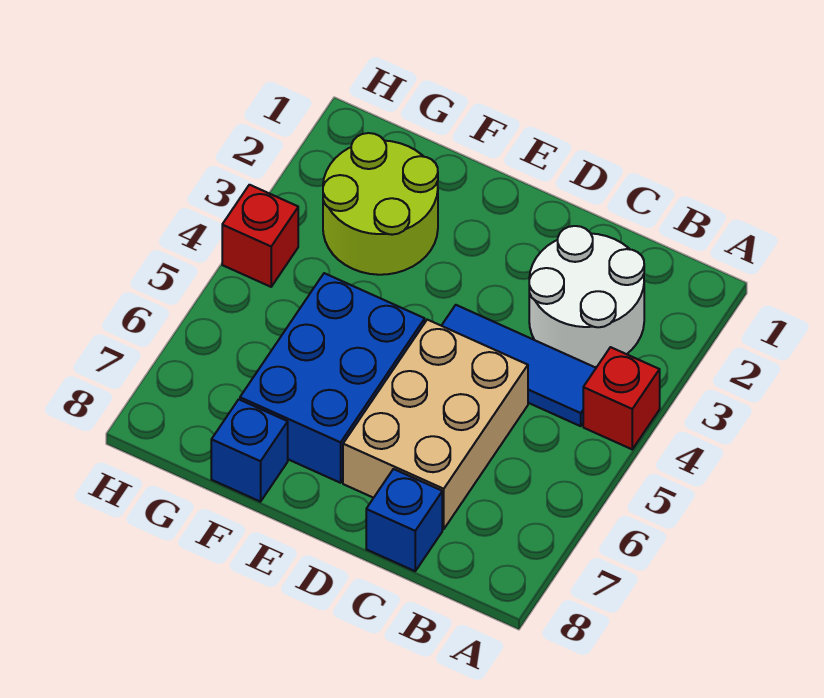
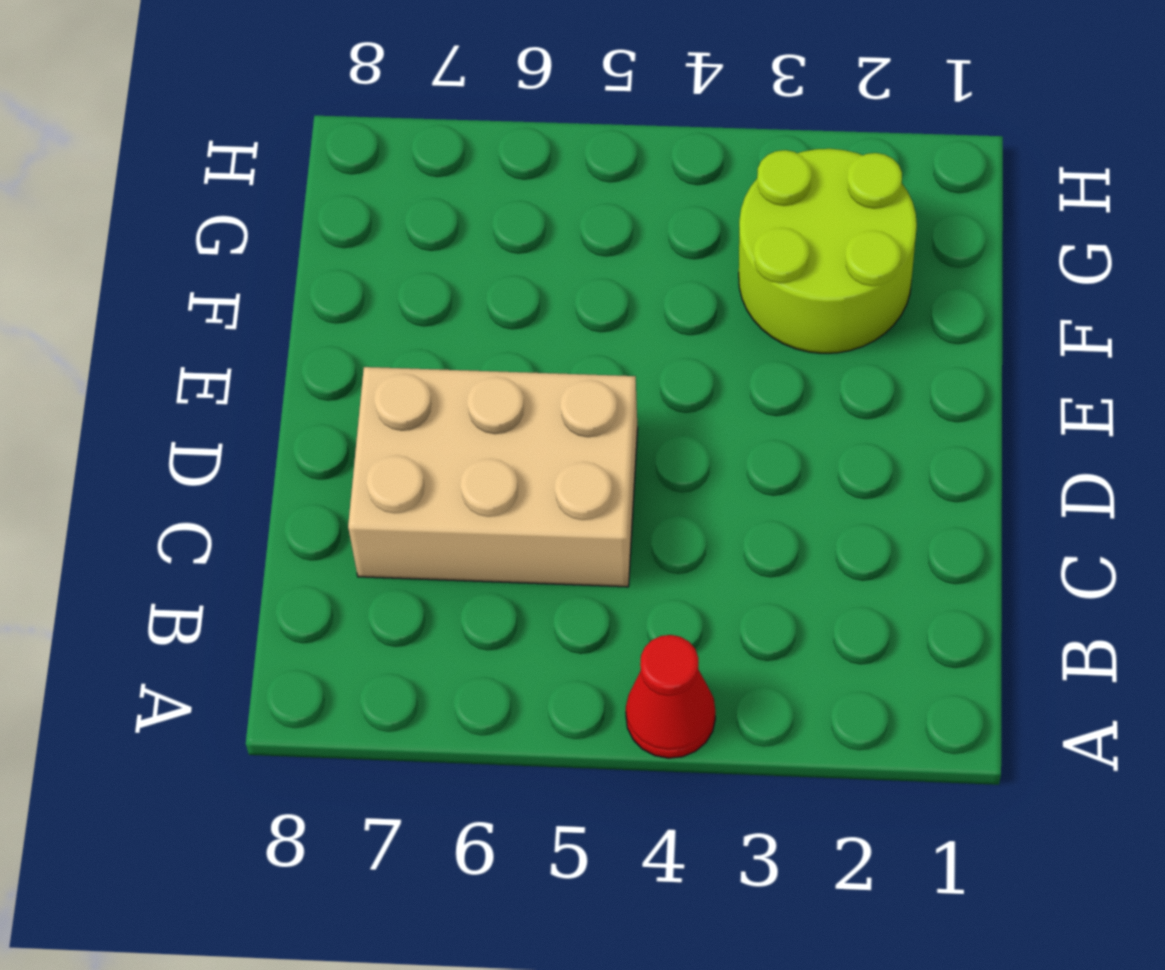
red 1x1 cone [626,635,715,758] -> red 1x1 brick [583,347,660,449]
none -> white 2x2 round brick [529,226,644,367]
none -> blue 1x3 tile [442,305,596,426]

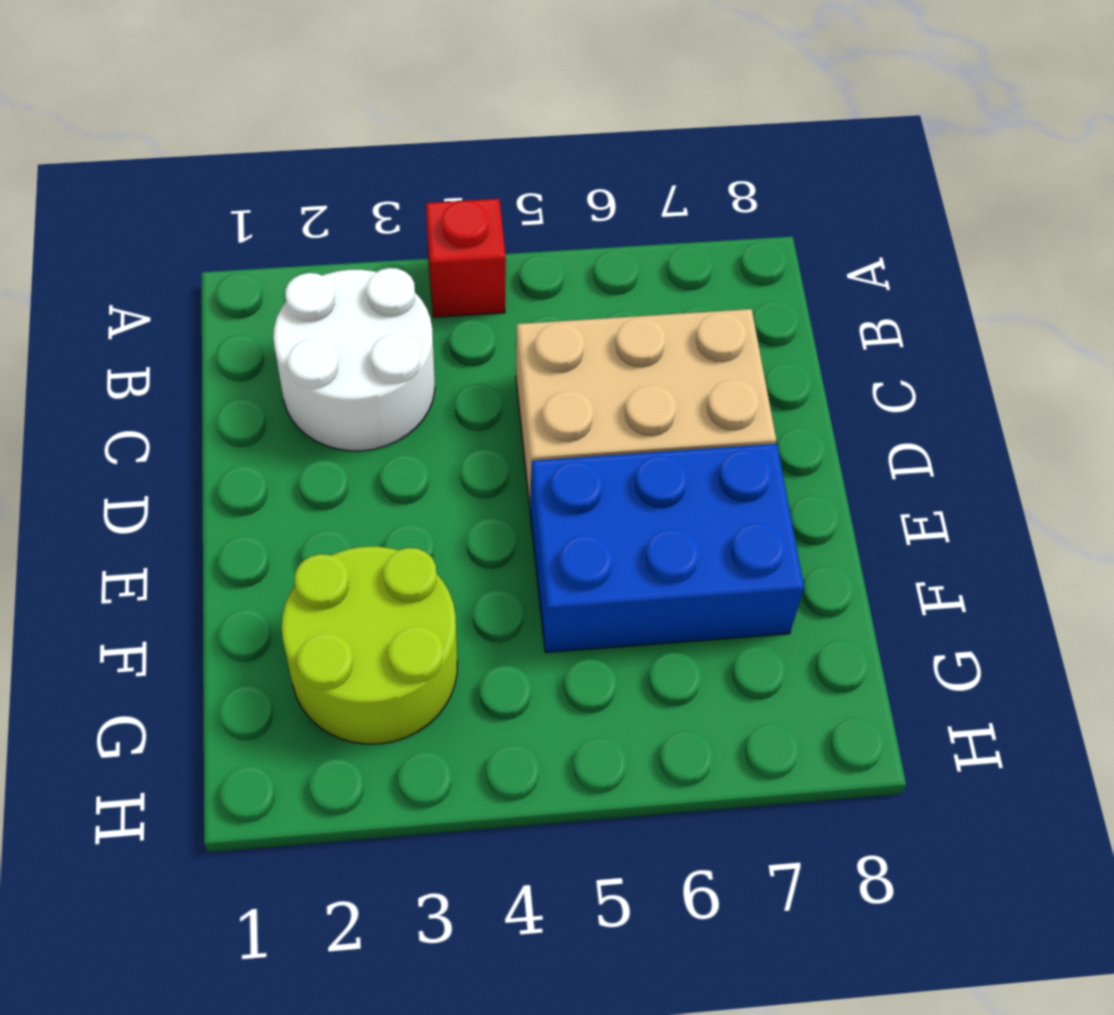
none -> blue 1x3 tile [442,305,596,426]
none -> blue 1x1 brick [366,469,442,571]

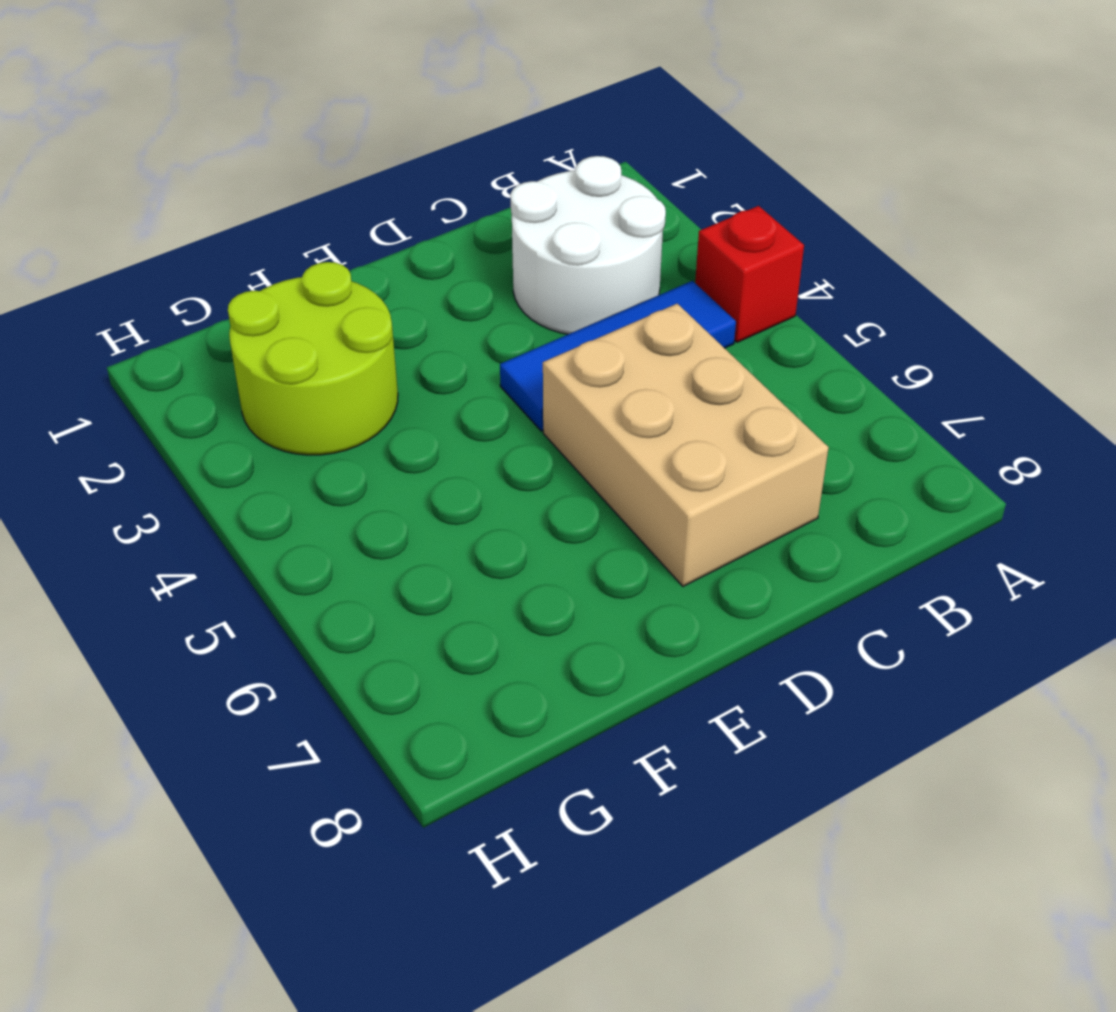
none -> blue 1x1 brick [366,469,442,571]
none -> blue 2x3 brick [240,273,425,483]

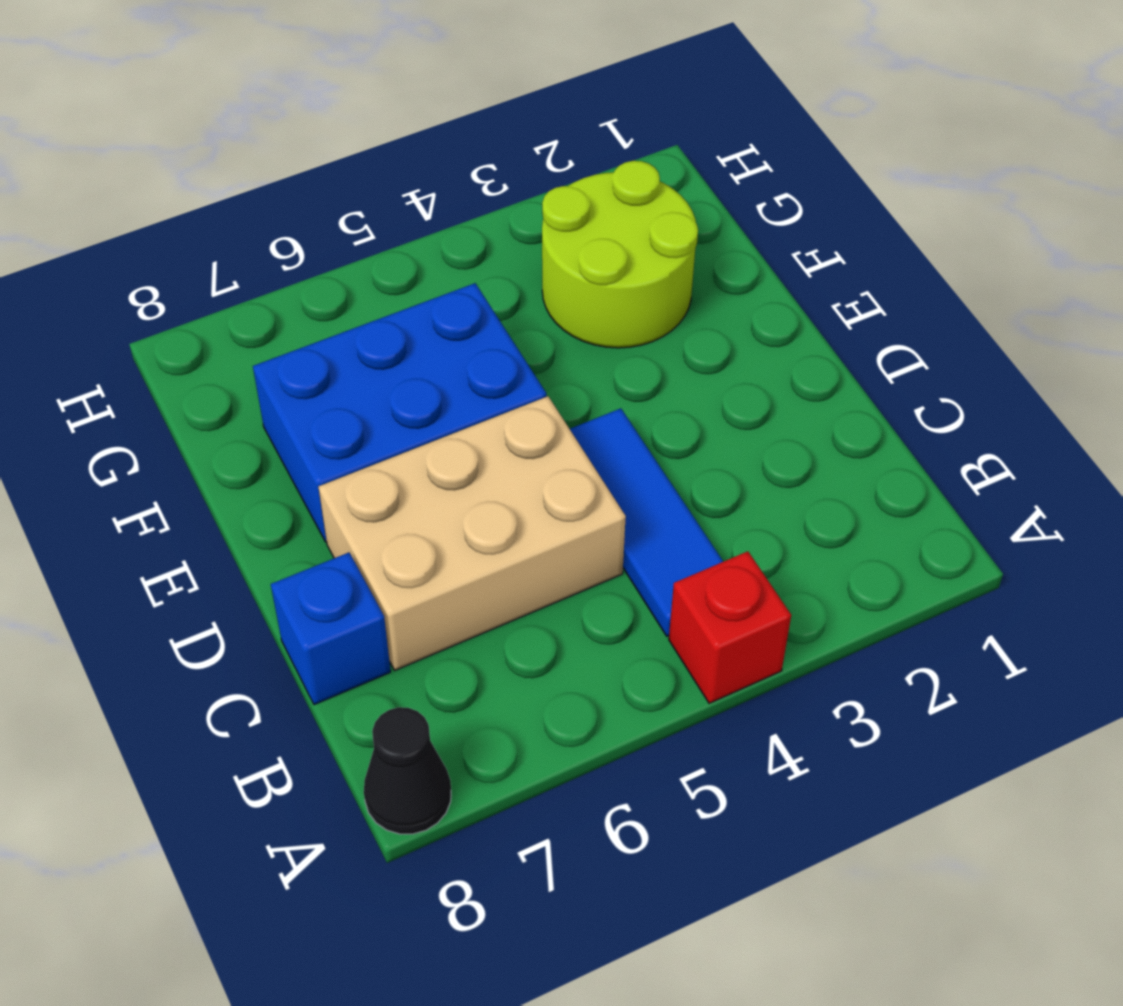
black 1x1 cone [364,707,451,834] -> none
none -> white 2x2 round brick [529,226,644,367]
none -> blue 1x1 brick [211,399,288,502]

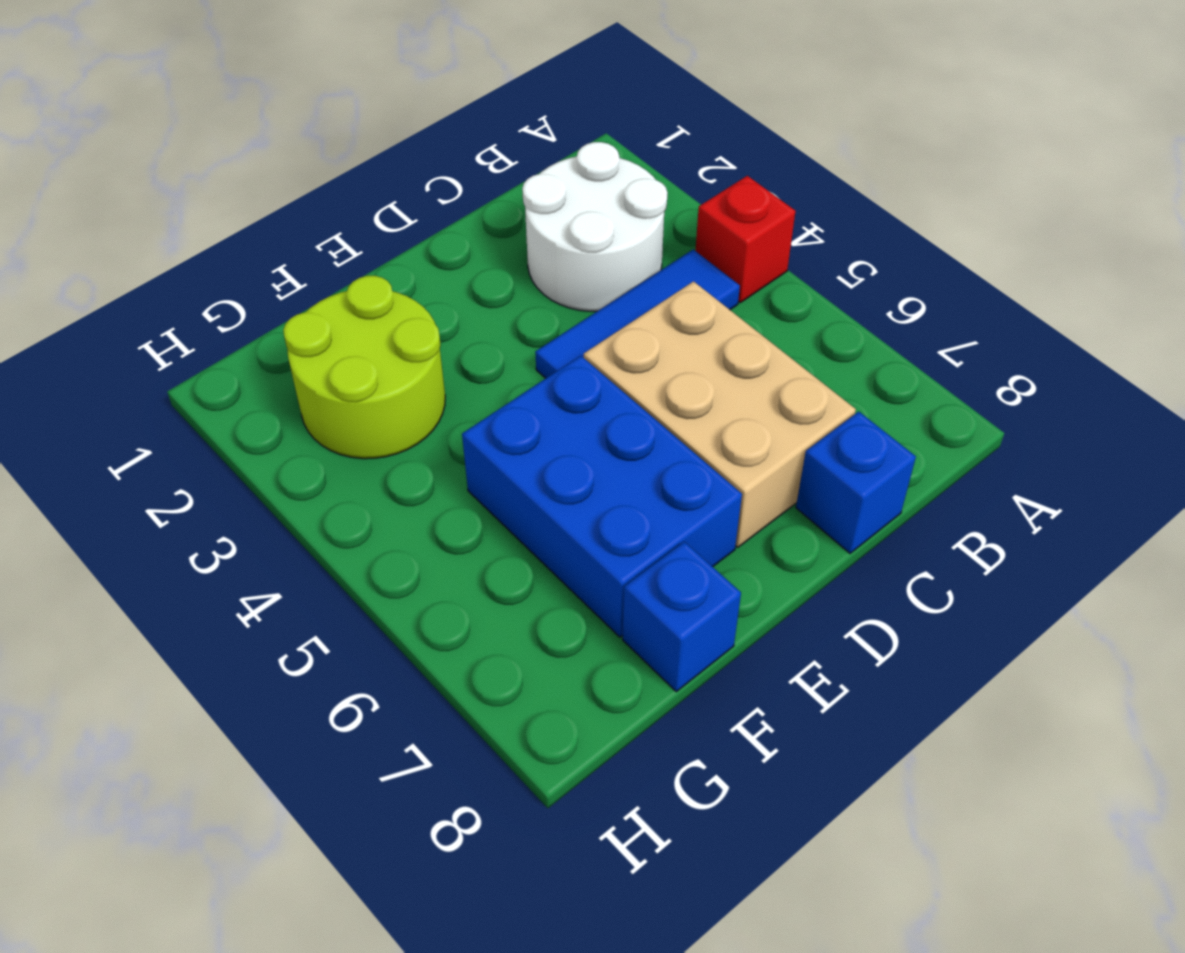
none -> red 1x1 brick [222,185,298,287]

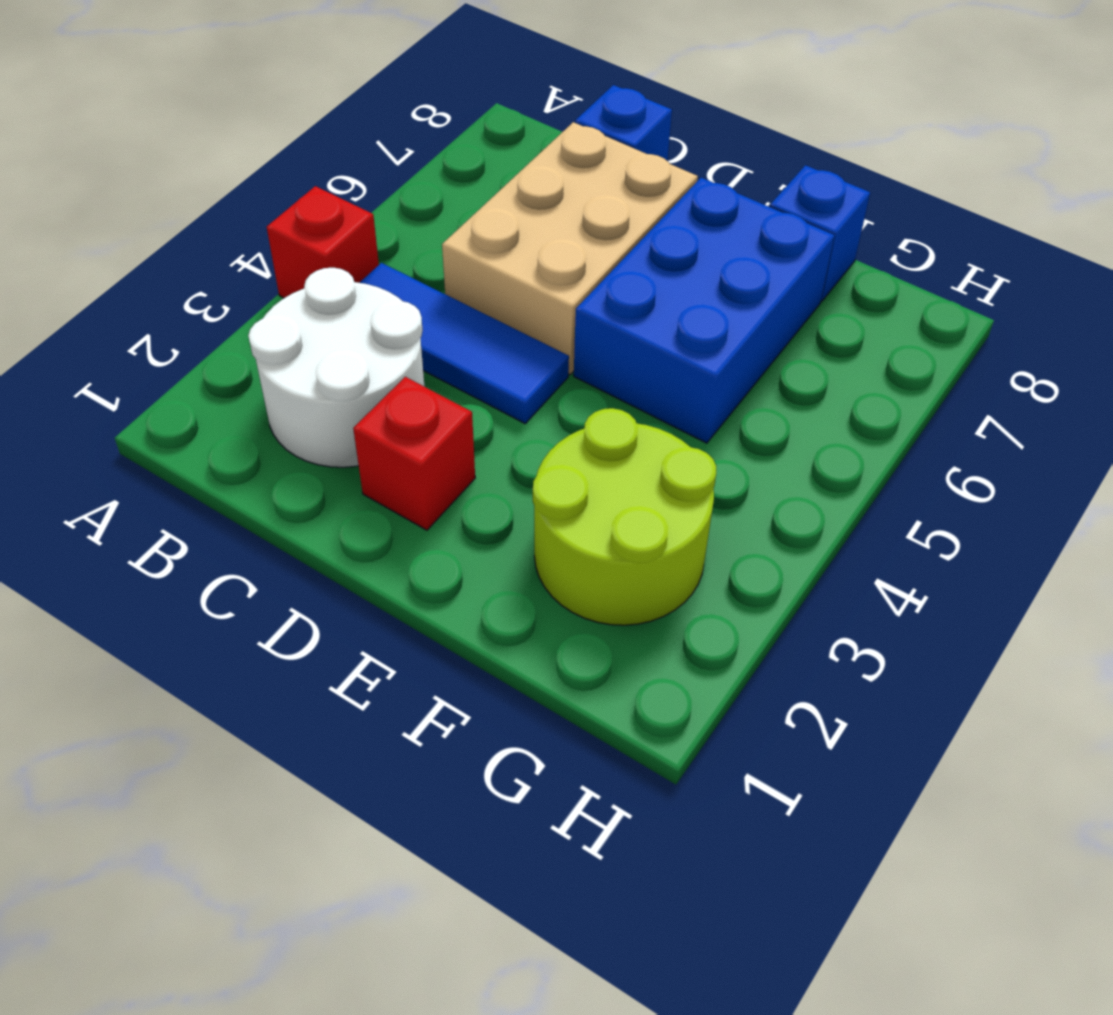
red 1x1 brick [353,377,475,530] -> red 1x1 brick moved to [222,185,298,287]

